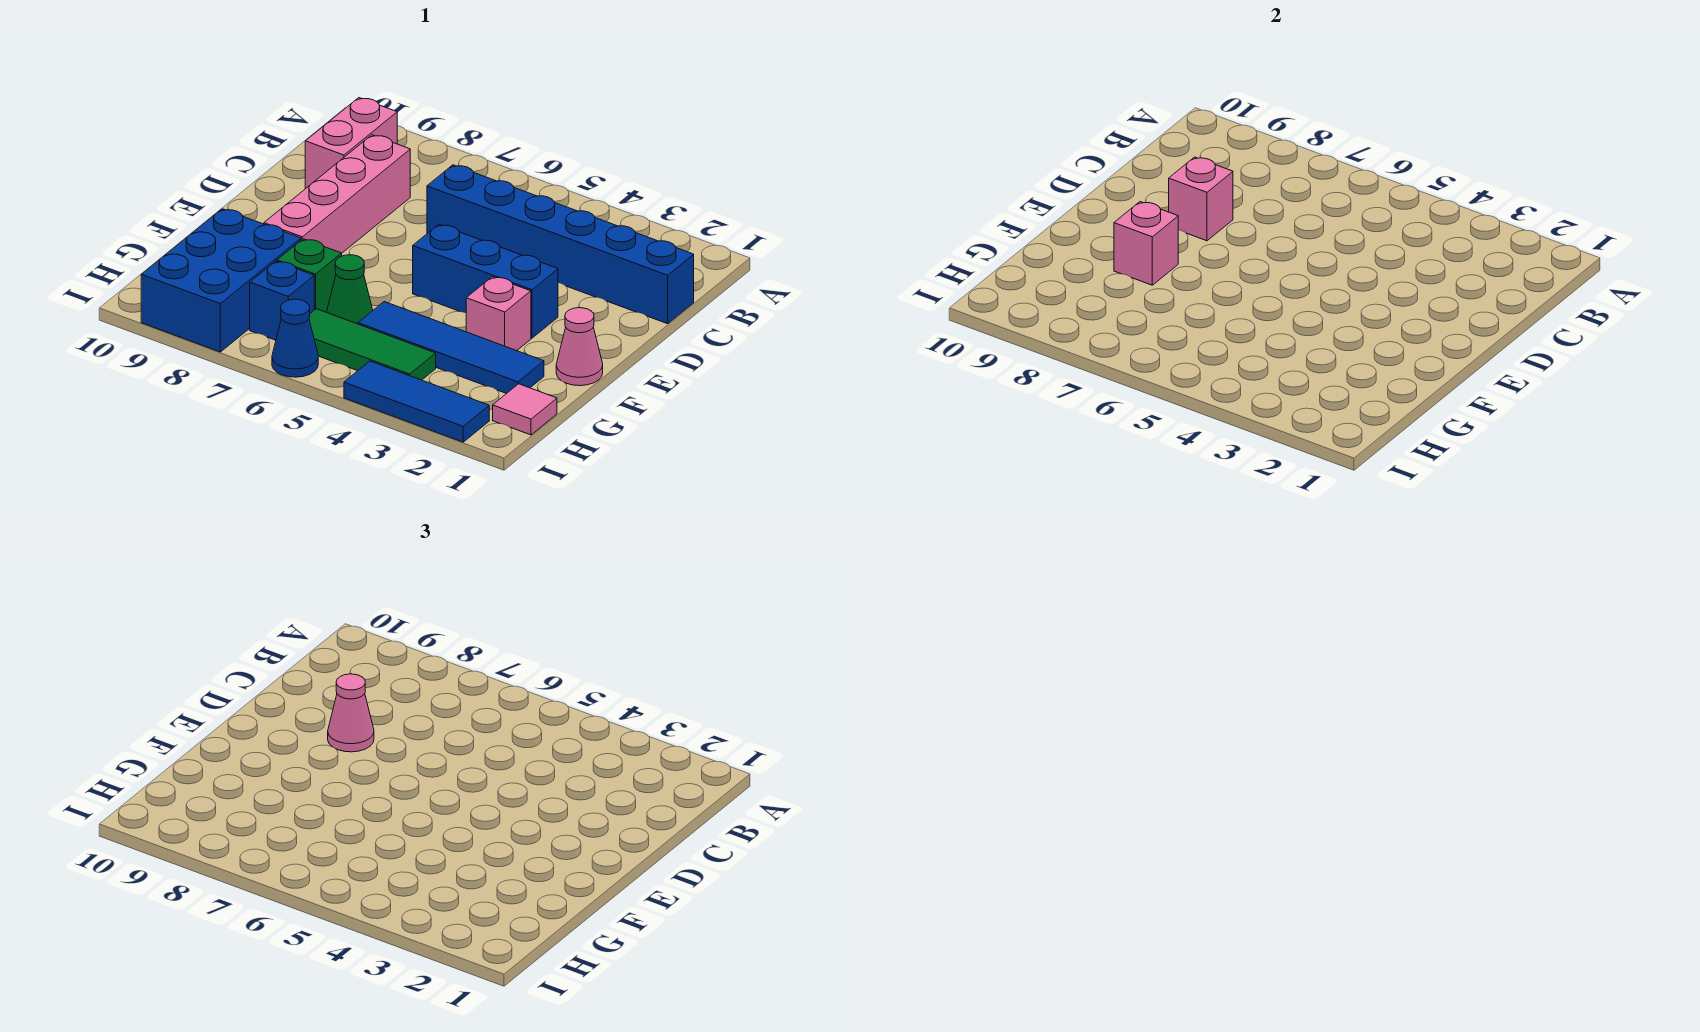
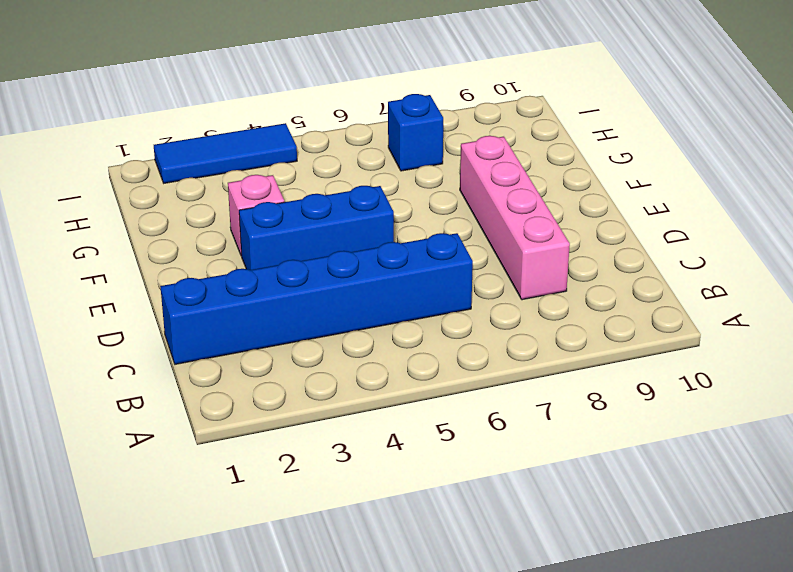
none -> pink 1x2 brick [305,98,397,189]
none -> pink 1x1 cone [556,308,603,386]
none -> blue 1x4 tile [358,302,544,394]

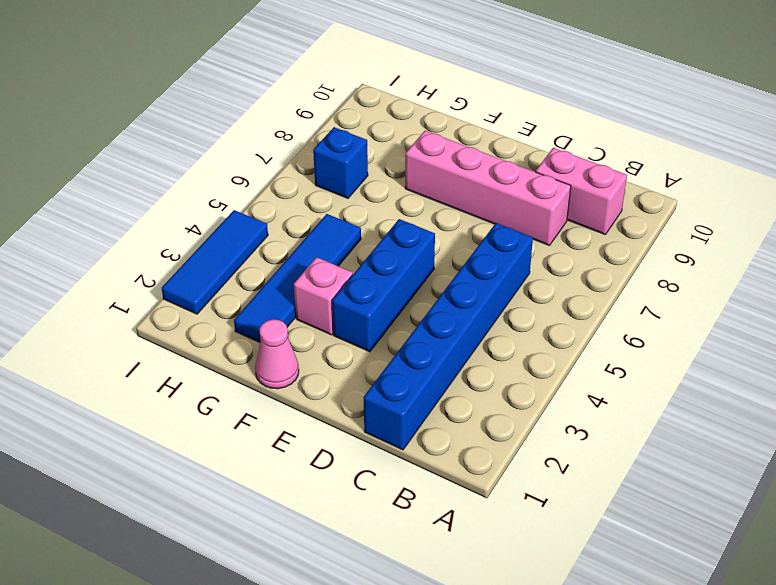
none -> green 1x1 cone [327,255,373,324]
none -> green 1x1 brick [277,239,342,312]
none -> blue 2x3 brick [141,209,301,352]

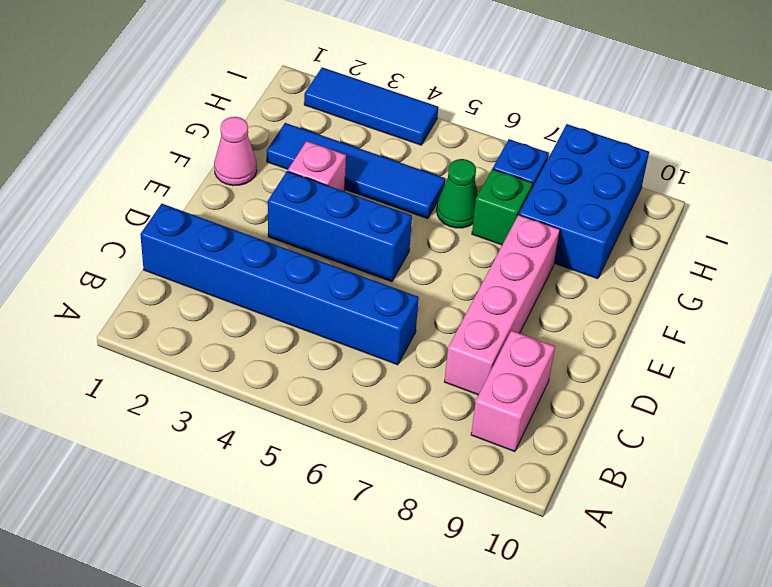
none -> pink 1x1 tile [493,384,557,435]
none -> green 1x3 tile [309,309,436,380]
none -> blue 1x1 cone [272,299,318,377]

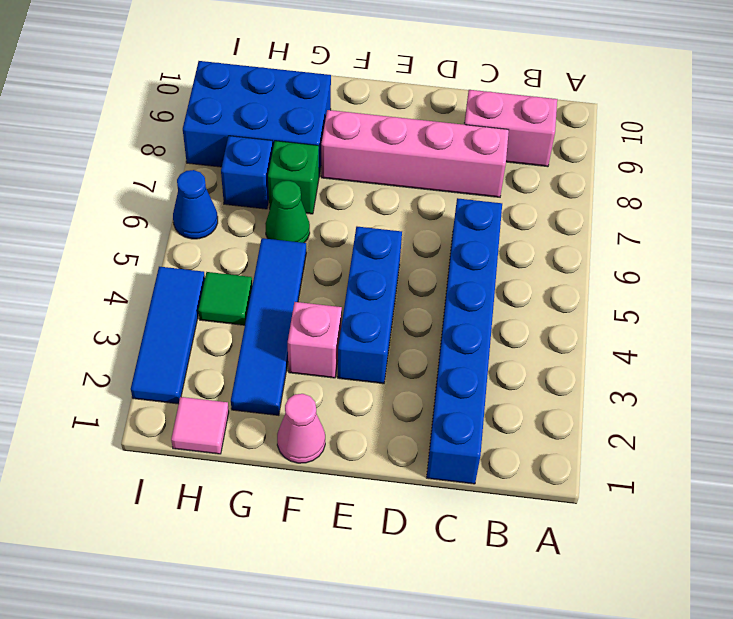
green 1x1 tile [198,272,252,325] -> green 1x3 tile [309,309,436,380]
none -> pink 1x1 brick [1169,157,1233,241]
none -> pink 1x1 brick [1114,202,1178,285]
none -> pink 1x1 cone [328,674,374,752]

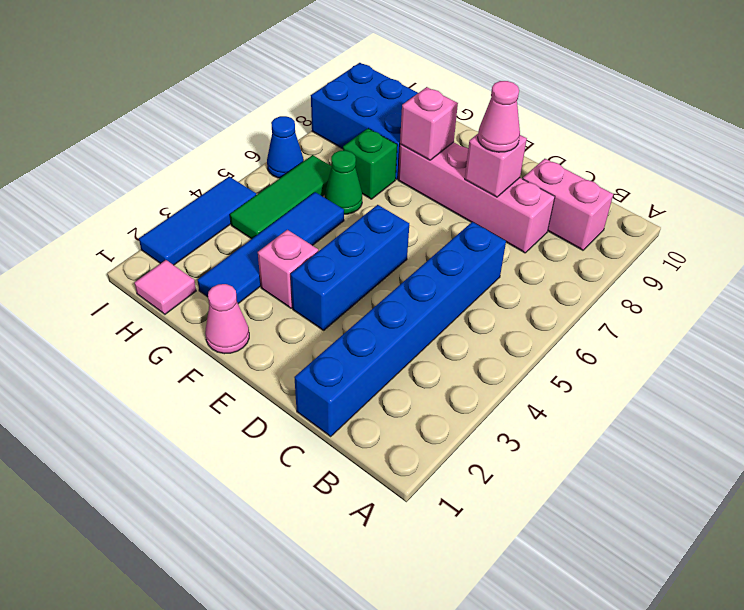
none -> blue 1x1 brick [250,261,314,340]

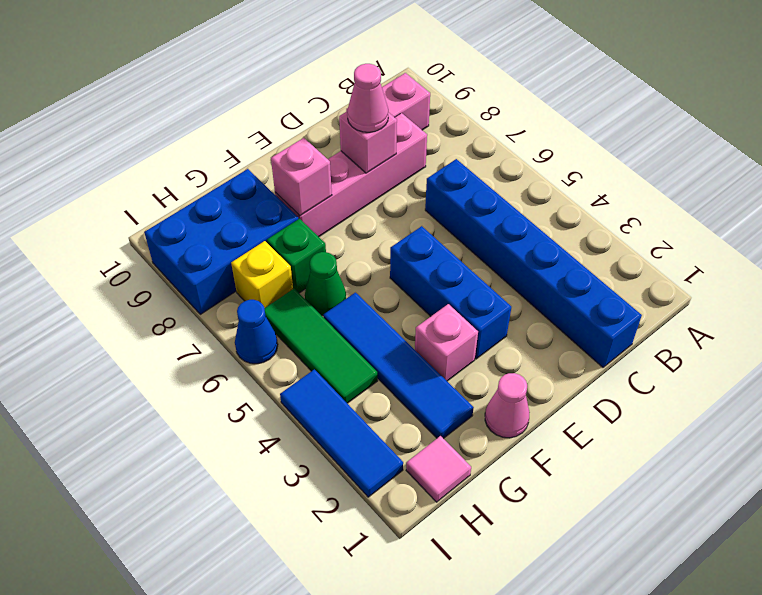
yellow 1x1 brick [231,241,293,308] -> blue 1x1 brick [250,261,314,340]

